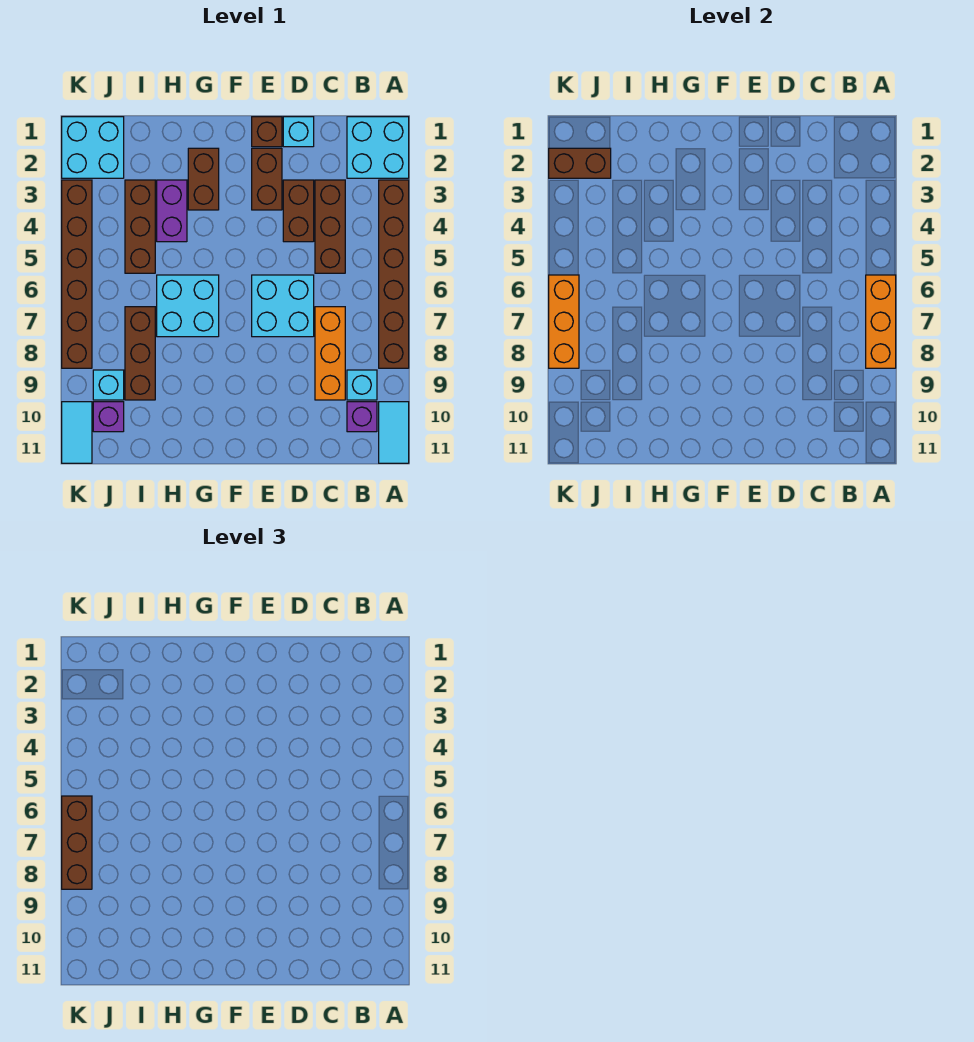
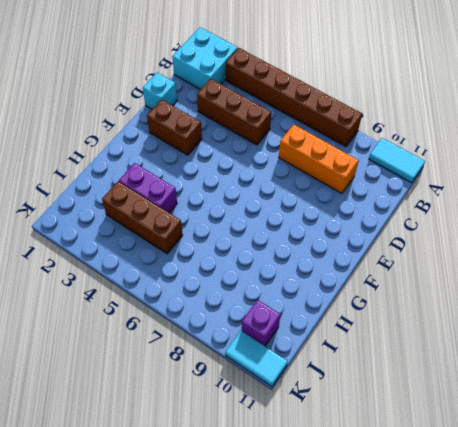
none -> cyan 1x1 brick [347,370,377,400]
none -> purple 1x1 brick [347,402,377,432]
none -> brown 1x2 brick [283,180,314,242]

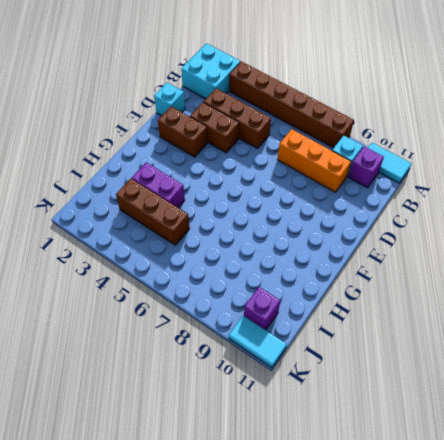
none -> cyan 2x2 brick [252,275,314,337]
none -> brown 1x1 brick [252,117,282,147]
none -> brown 1x2 brick [188,148,219,210]

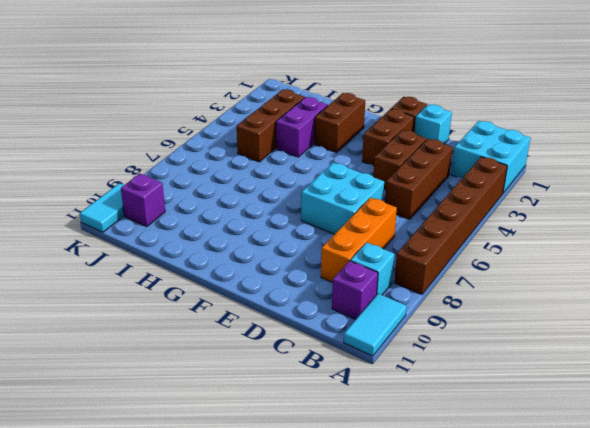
none -> cyan 2x2 brick [157,275,219,337]
none -> brown 1x3 brick [125,307,155,400]
none -> cyan 2x2 brick [62,117,124,178]

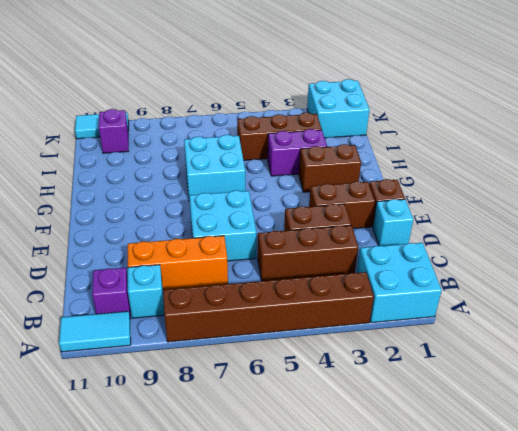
none -> brown 1x3 brick [125,307,155,400]
none -> cyan 1x1 brick [93,370,124,400]
none -> brown 1x6 brick [62,180,92,368]

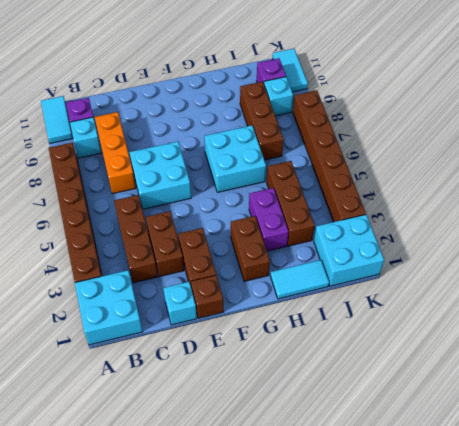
cyan 1x2 tile [270,260,329,299] -> none
none -> orange 1x3 brick [866,275,896,368]
none -> brown 1x2 brick [549,148,611,178]
none -> orange 1x3 brick [549,275,579,368]

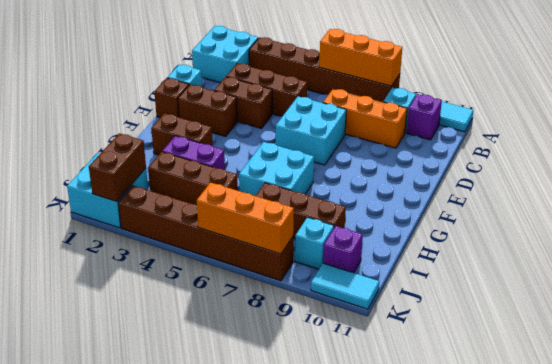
none -> brown 1x3 brick [62,796,92,889]

